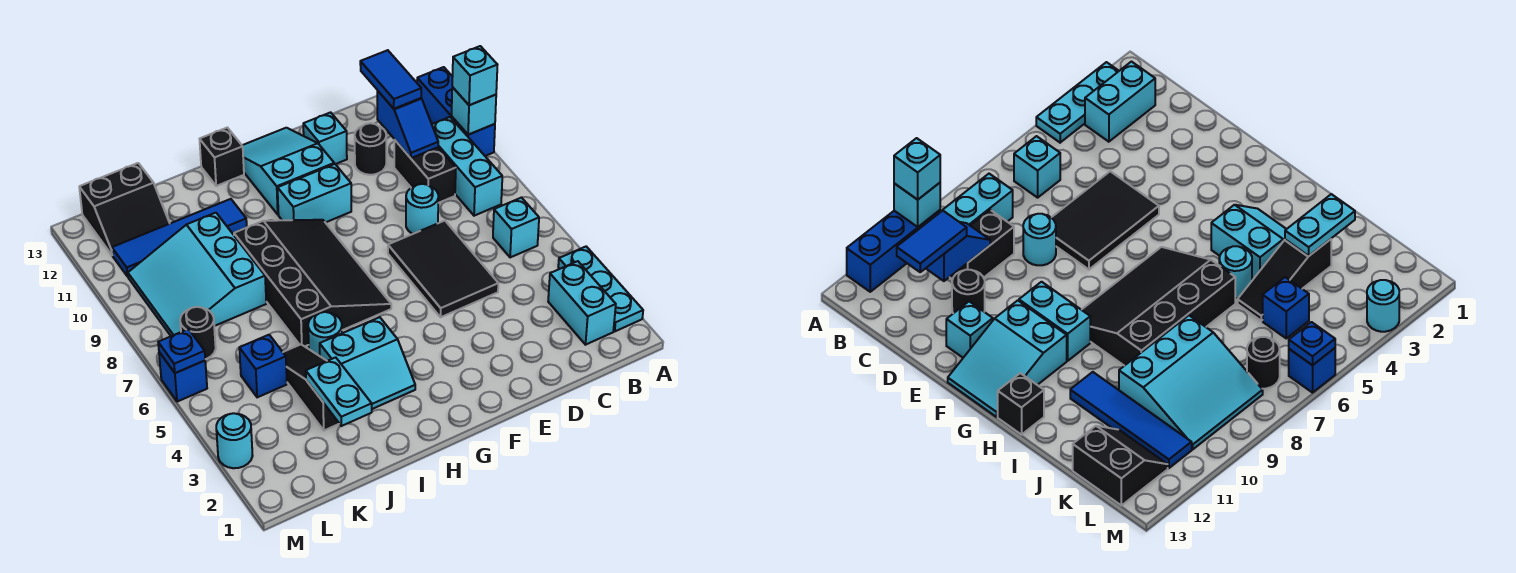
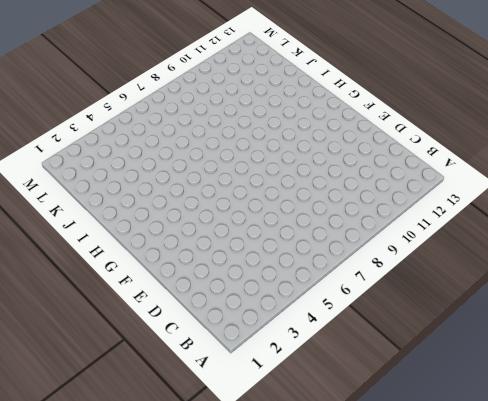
none -> cyan 1x3 plate [558,247,643,331]
none -> blue 1x3 brick [417,67,495,156]
none -> cyan 1x2 brick [548,261,616,345]
none -> cyan 1x1 brick [493,198,539,257]

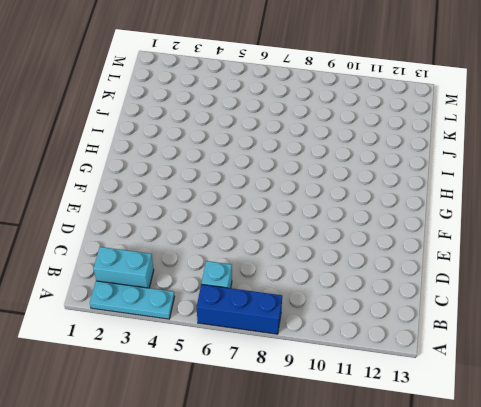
blue 1x3 brick [196,284,282,334] -> blue 1x3 brick moved to [417,67,495,156]
none -> cyan 1x3 brick [432,117,502,216]
none -> black 1x2 brick [394,140,456,203]
none -> black 2x3 tile [388,221,498,317]
none -> cyan 1x1 round brick [406,184,438,234]

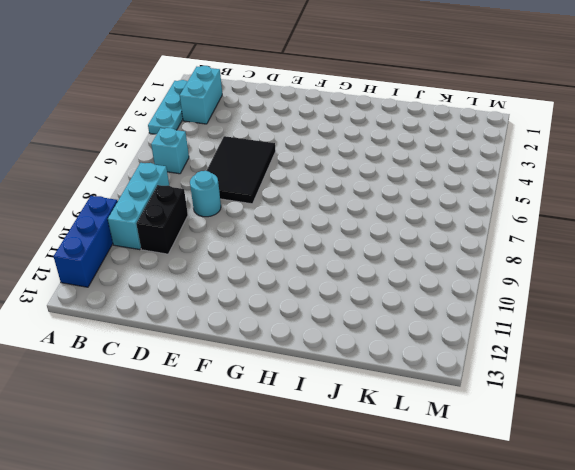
none -> black 1x1 round brick [355,123,386,175]
none -> cyan 1x1 brick [303,112,347,164]
none -> cyan 1x2 brick [278,164,351,223]
none -> cyan 2x3 slope [242,128,334,214]

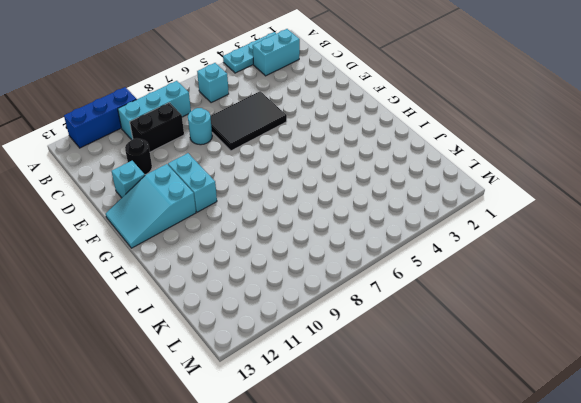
none -> black 3x4 slope [234,220,391,346]
none -> cyan 2x2 slope [320,317,415,409]
none -> black 1x1 brick [200,128,244,186]
none -> cyan 1x1 round brick [308,312,342,356]

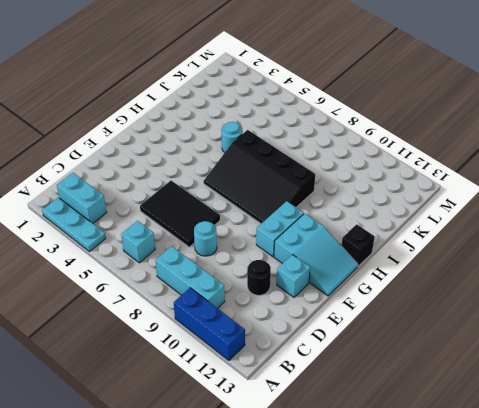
none -> black 1x2 brick [394,140,456,203]
none -> cyan 2x2 slope [320,317,415,409]
none -> blue 1x4 tile [112,199,247,276]
none -> black 1x3 slope [283,344,339,430]

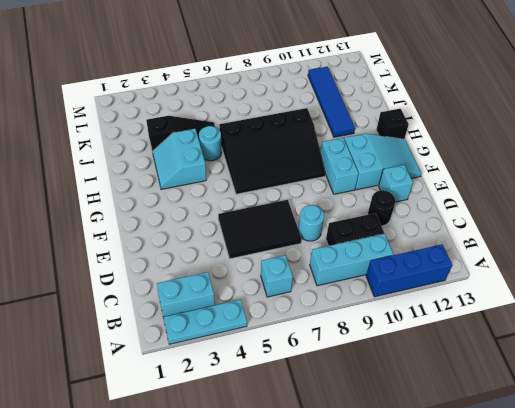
none -> cyan 3x3 slope [128,213,266,336]
none -> blue 1x1 brick [239,335,287,397]
none -> black 2x2 slope [79,163,170,255]
none -> black 1x1 round brick [180,307,216,359]

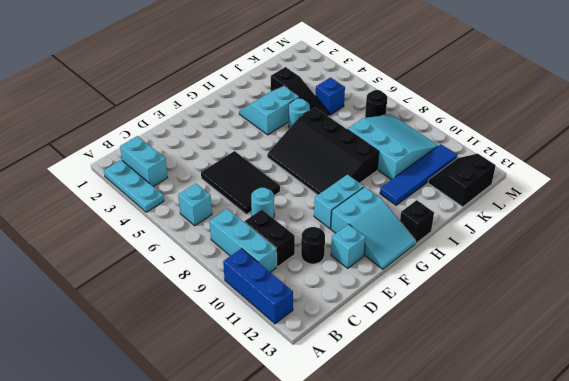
none -> cyan 1x1 round brick [216,413,253,468]
none -> blue 1x1 brick [159,352,207,402]
none -> cyan 1x1 brick [452,87,496,135]
none -> blue 1x2 slope [377,91,438,158]

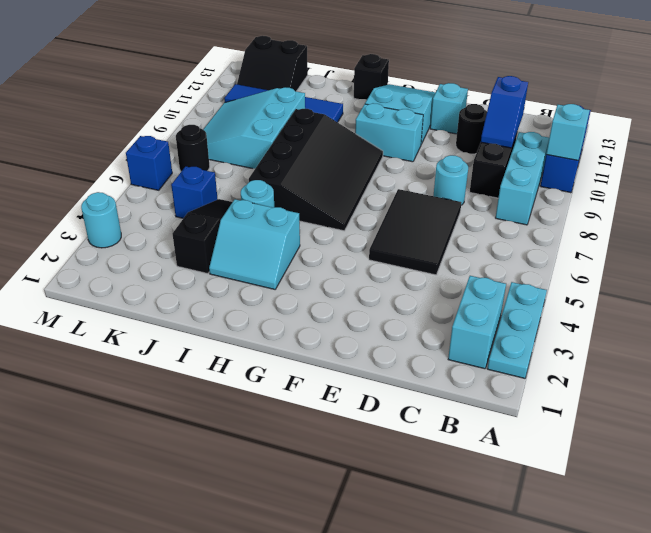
none -> cyan 1x1 brick [493,198,539,257]
none -> cyan 1x2 plate [306,357,372,426]
none -> blue 1x1 plate [158,329,205,373]
none -> cyan 1x1 brick [452,46,497,105]

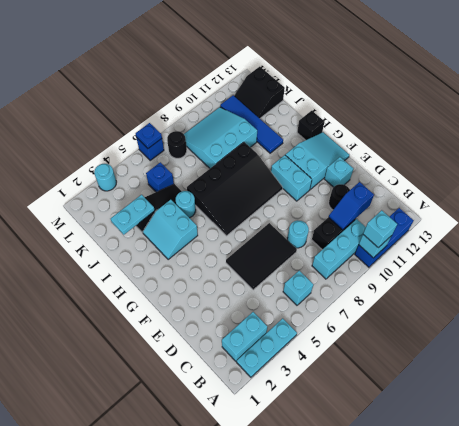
none -> blue 1x2 tile [360,50,421,109]

